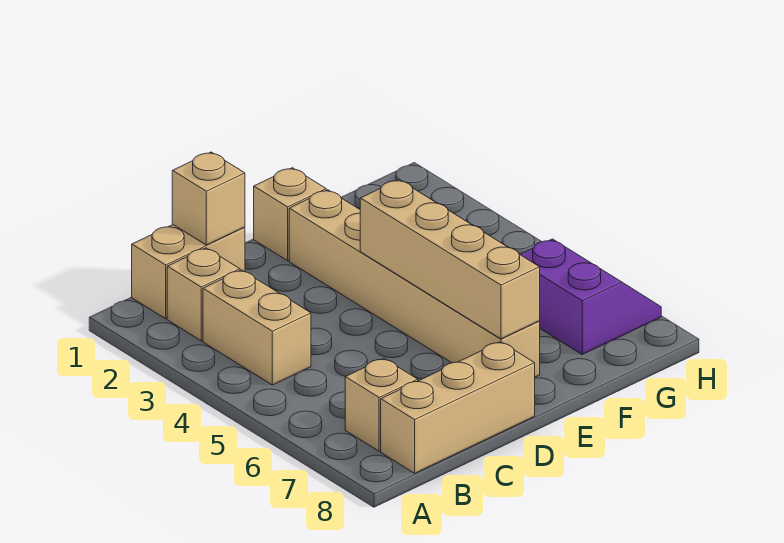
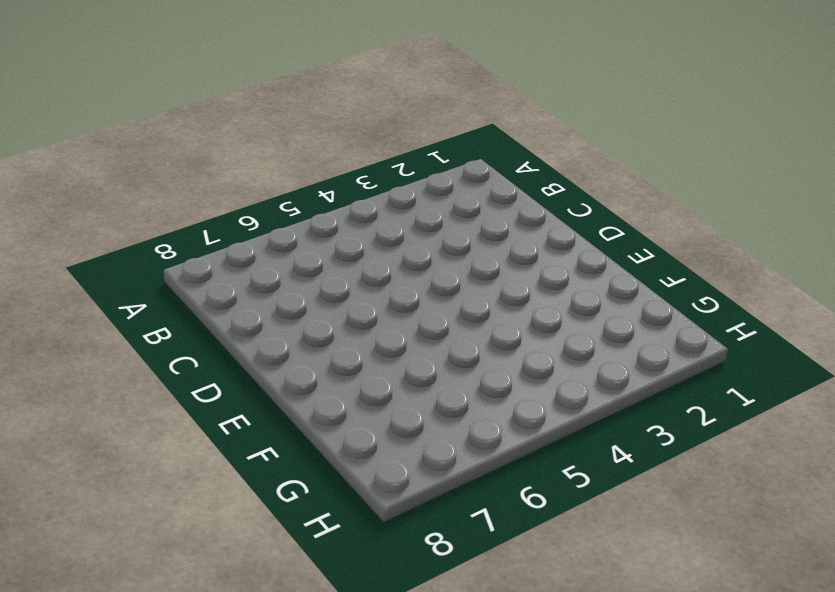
none -> tan 1x2 brick [132,225,245,319]
none -> tan 1x1 brick [167,248,240,341]

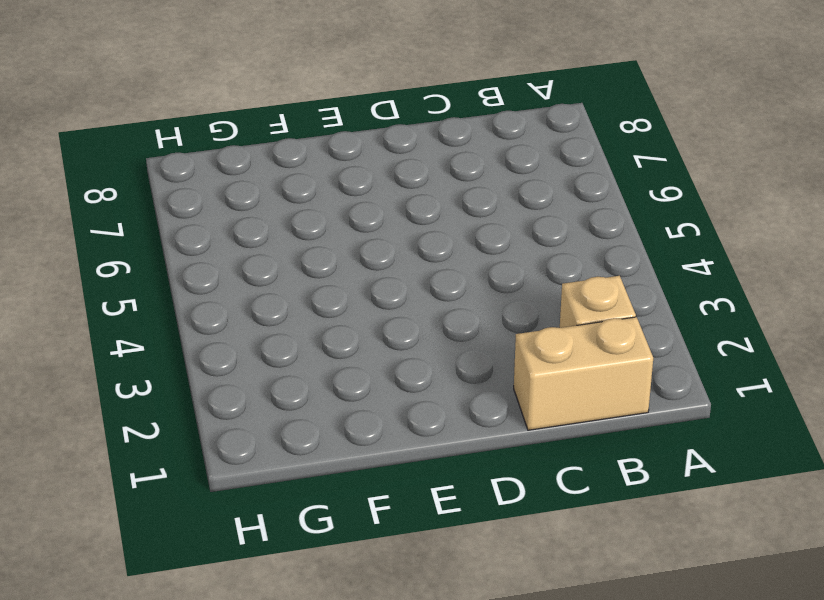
none -> tan 1x2 brick [203,270,311,385]
none -> tan 1x1 brick [345,358,418,451]

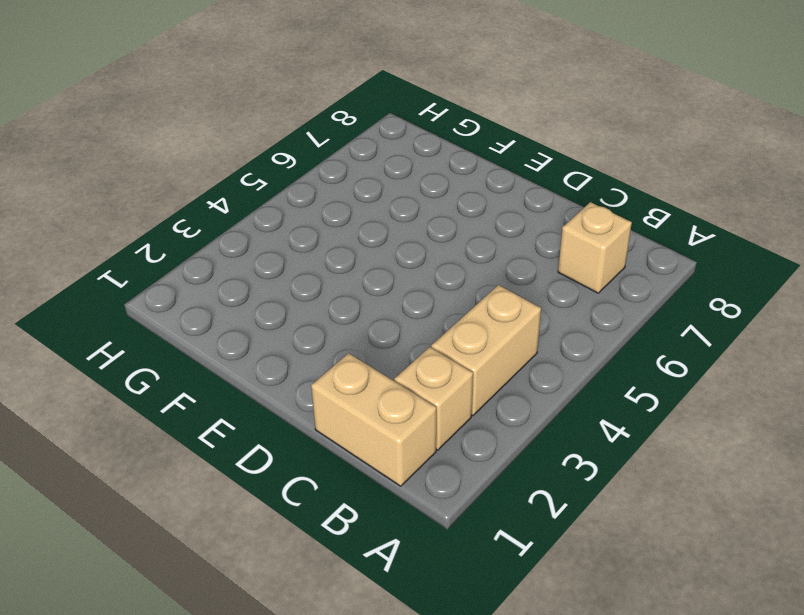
none -> tan 1x3 brick [381,342,535,473]
none -> tan 1x1 brick [254,168,326,261]

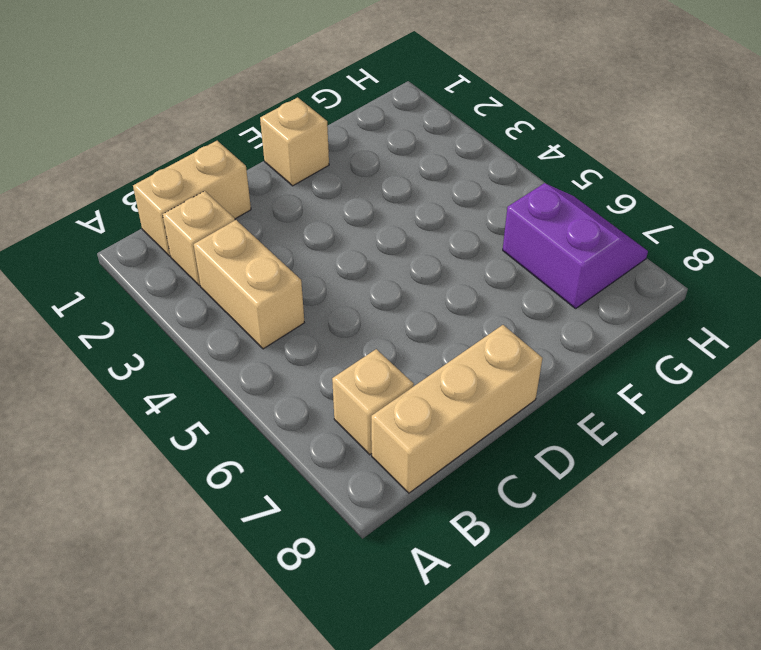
none -> tan 1x6 brick [289,190,540,377]
none -> tan 1x1 brick [172,152,245,245]

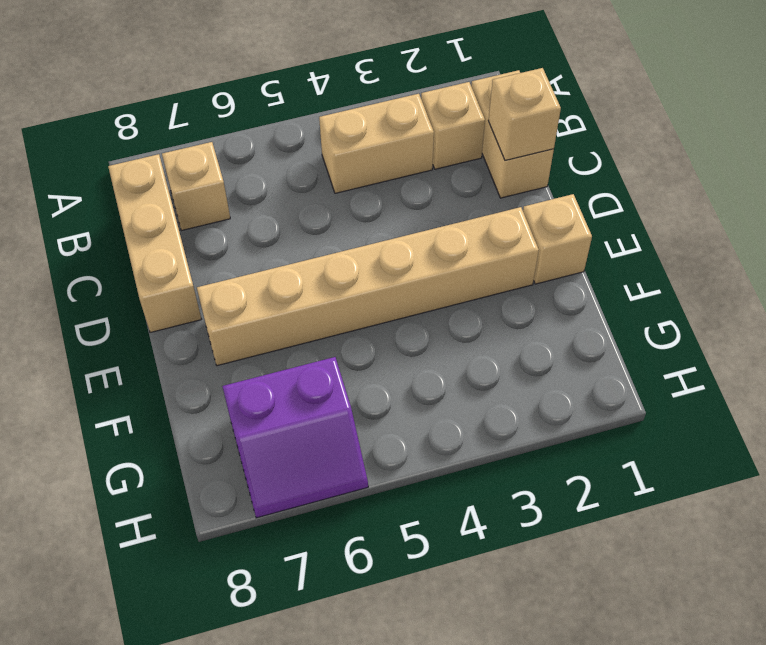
none -> tan 1x4 brick [360,180,540,339]

